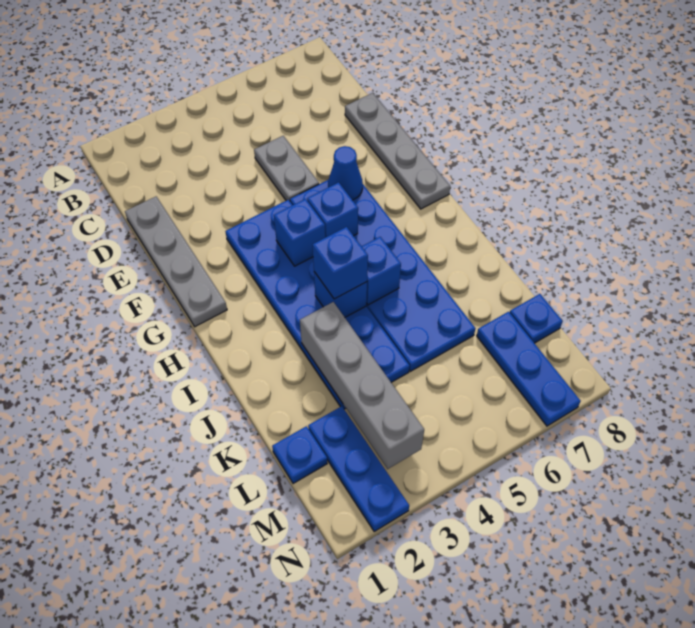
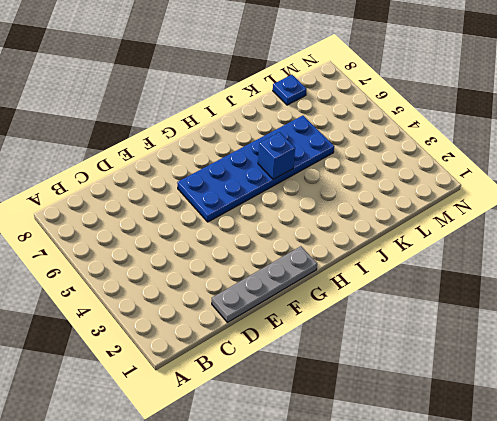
none -> grey 1x2 plate [254,136,319,201]
none -> grey 1x4 plate [345,93,450,209]
none -> blue 2x6 plate [225,200,410,409]

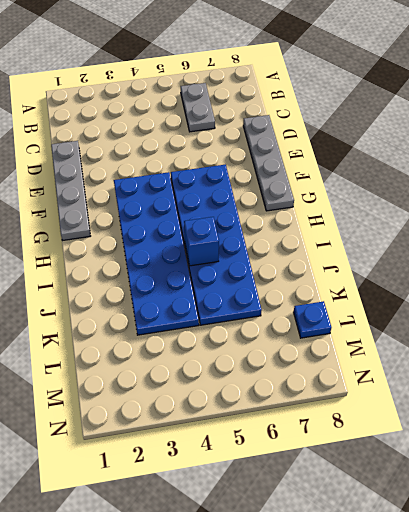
grey 1x2 plate [181,83,215,132] -> grey 1x2 plate moved to [254,136,319,201]
none -> blue 1x1 plate [272,426,327,484]
none -> blue 1x3 plate [308,406,409,531]
none -> blue 1x3 plate [477,312,581,426]

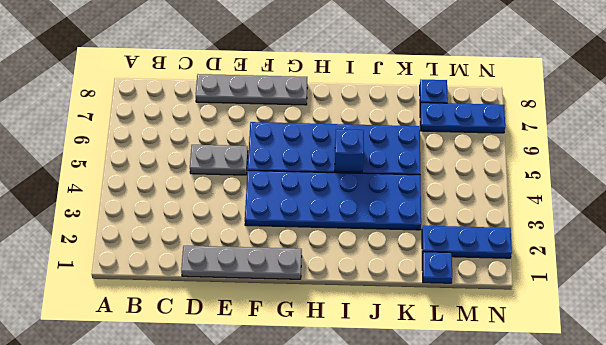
none -> blue 1x1 cone [328,146,363,200]
none -> blue 1x1 brick [274,199,325,266]
none -> blue 1x1 brick [307,182,358,237]

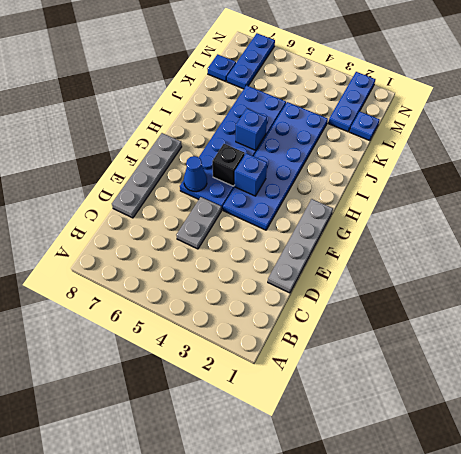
black 1x1 brick [212,144,245,186] -> blue 1x1 brick [307,182,358,237]
none -> blue 1x1 brick [314,272,367,317]
none -> grey 1x4 brick [300,302,424,469]
none -> blue 1x1 brick [313,227,368,299]

